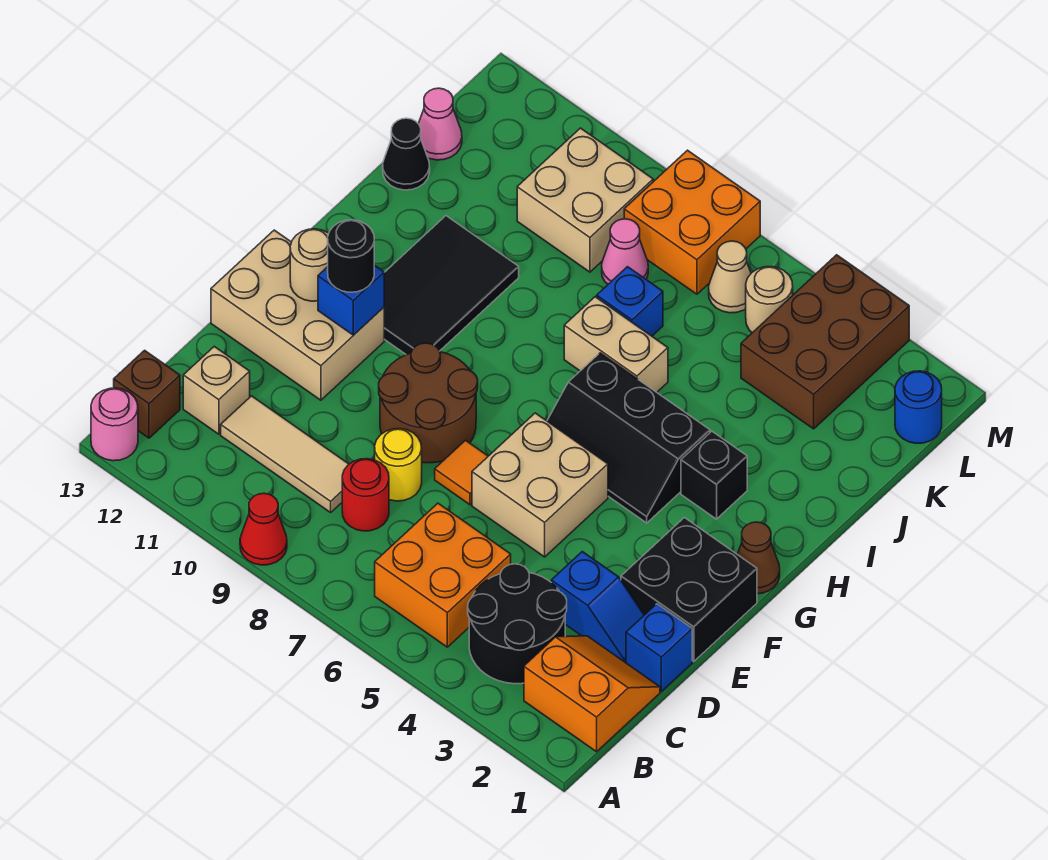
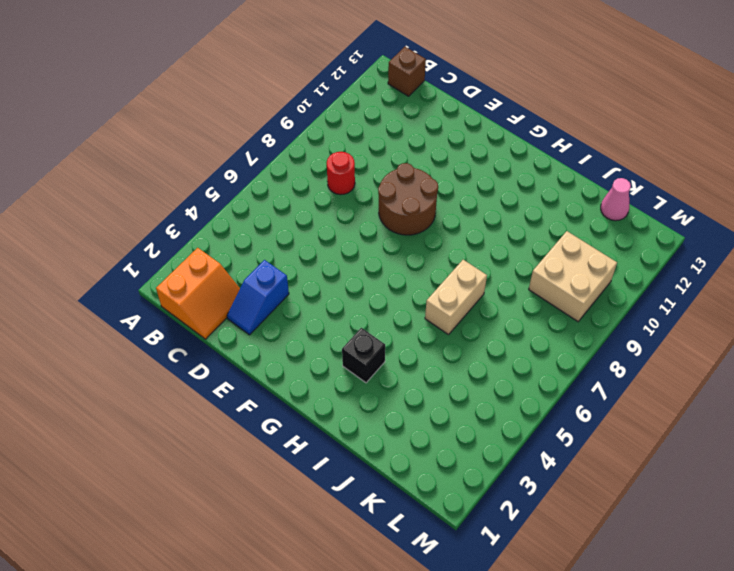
none -> red 1x1 cone [240,493,287,565]
none -> pink 1x1 round brick [91,388,138,461]
none -> black 2x2 round brick [468,564,567,684]
none -> orange 2x2 brick [375,503,511,647]

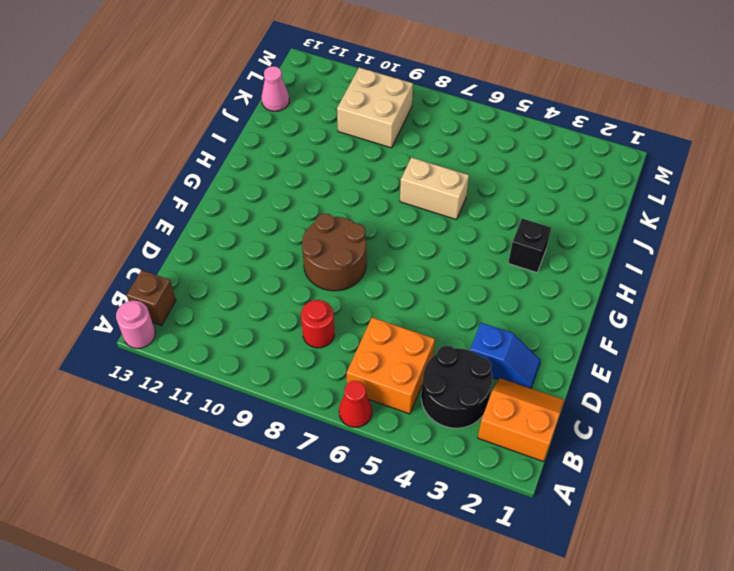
red 1x1 cone [339,381,372,427] -> red 1x1 cone moved to [240,493,287,565]
none -> tan 1x3 tile [221,396,349,512]
none -> tan 1x1 brick [183,346,250,434]
none -> blue 1x1 brick [626,604,692,691]
none -> yellow 1x1 round brick [375,429,422,501]

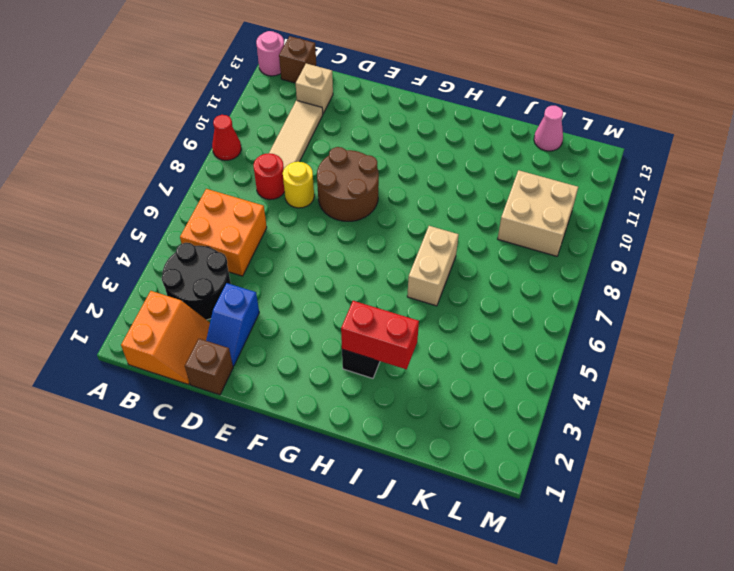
brown 1x1 brick [185,339,233,395] -> blue 1x1 brick [626,604,692,691]
red 1x2 brick [341,301,419,369] -> none
none -> black 2x2 brick [621,518,757,662]
none -> tan 2x2 brick [472,413,608,557]
none -> orange 1x1 tile [435,440,488,505]
none -> tan 2x3 brick [211,230,384,400]

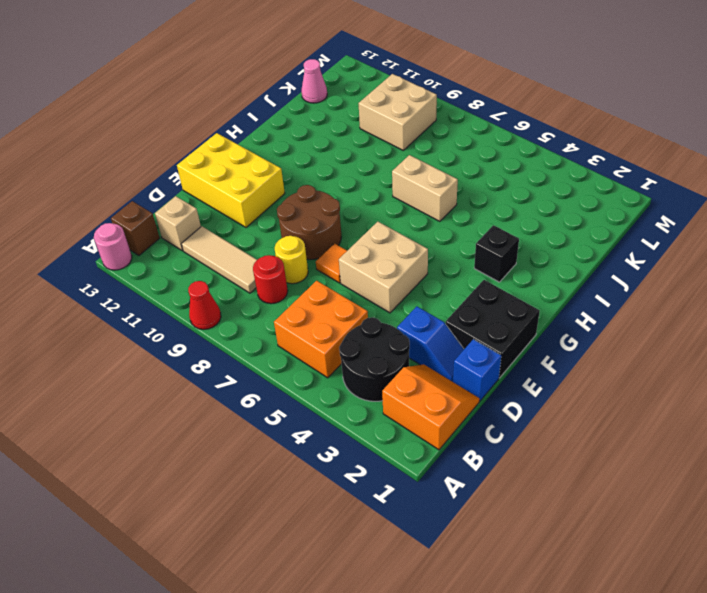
yellow 2x3 brick [177,133,285,227] -> tan 2x3 brick [211,230,384,400]
none -> brown 1x1 cone [737,522,780,594]
none -> black 2x3 slope [547,353,710,523]
none -> black 2x3 tile [384,216,519,355]
none -> blue 1x1 brick [597,267,663,336]

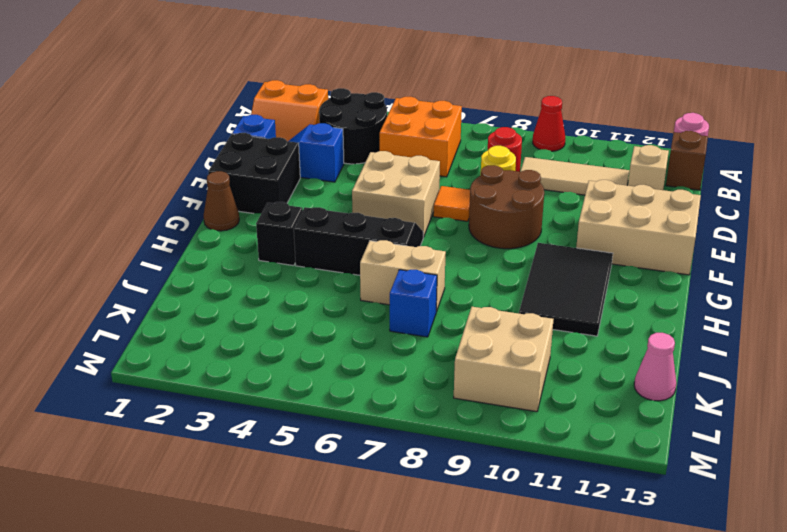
none -> black 1x1 cone [383,118,430,190]
none -> brown 2x3 brick [741,255,909,429]
none -> pink 1x1 cone [602,219,648,284]
none -> blue 1x1 round brick [895,371,942,443]

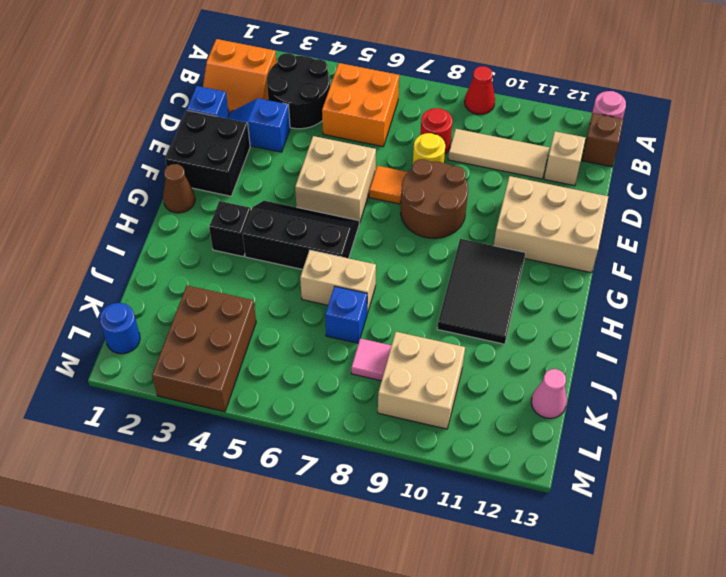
pink 1x1 tile [351,338,391,381] -> pink 1x1 cone [602,219,648,284]
none -> black 1x1 cone [383,118,430,190]
none -> tan 1x1 round brick [746,267,793,333]
none -> tan 1x1 cone [709,241,751,313]
none -> orange 2x2 brick [624,150,760,294]

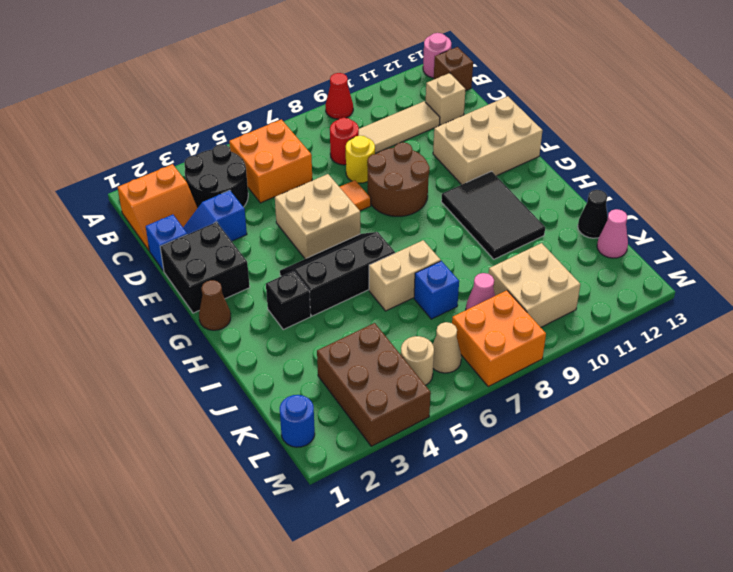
none -> blue 1x1 brick [318,265,384,335]
none -> tan 1x1 round brick [290,229,329,301]
none -> black 1x1 round brick [328,220,374,292]

